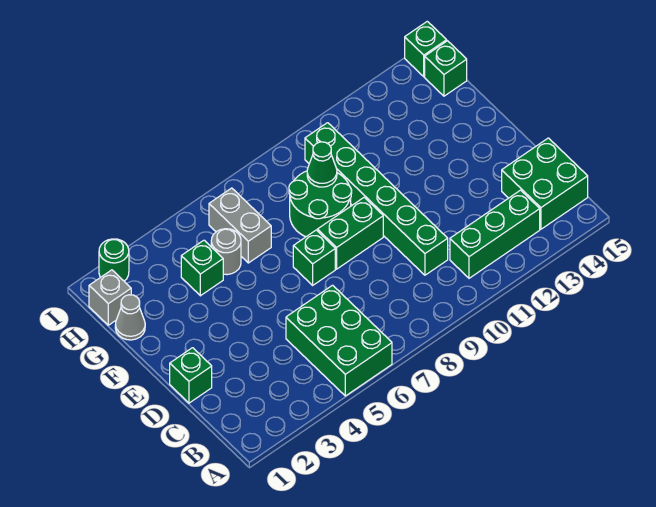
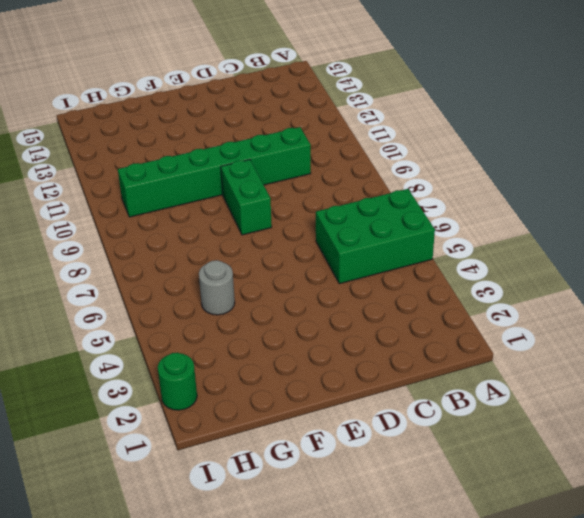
none -> green 1x3 brick [450,190,540,278]
none -> green 2x2 brick [502,138,588,229]
none -> green 1x1 brick [170,348,212,403]

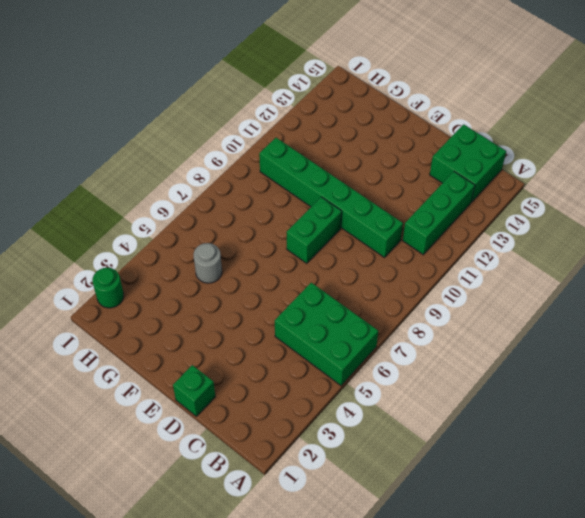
none -> green 1x1 brick [293,230,335,285]
none -> green 2x2 round brick [289,171,352,237]
none -> grey 1x1 cone [115,295,145,340]

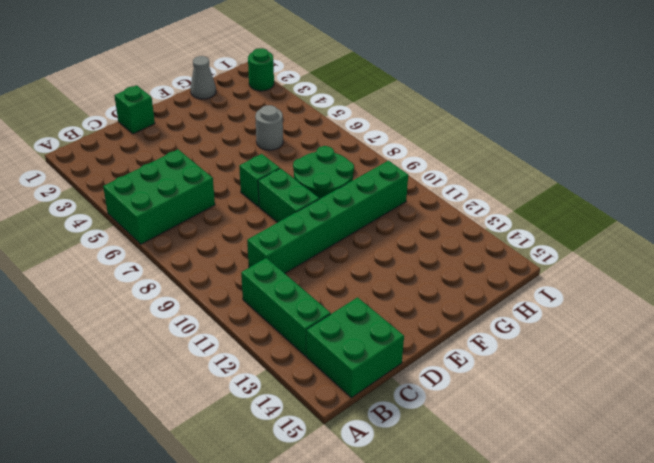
none -> green 1x1 brick [181,240,223,296]
none -> grey 1x2 brick [209,188,271,263]
none -> grey 1x1 brick [89,270,131,325]

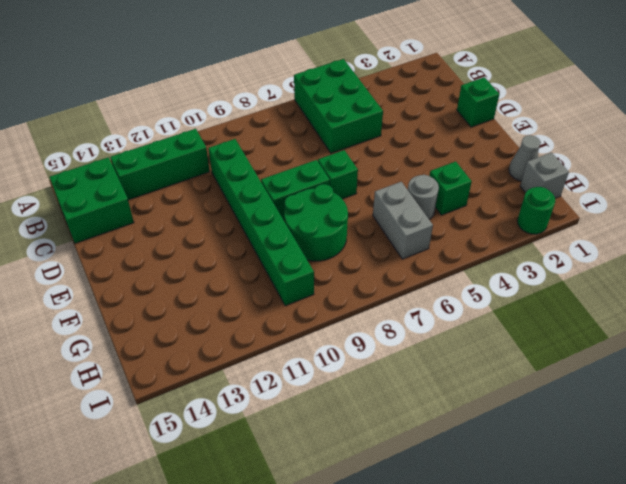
none -> green 1x1 brick [425,41,467,96]
none -> green 1x1 brick [405,21,447,77]
none -> green 1x1 cone [307,142,337,187]

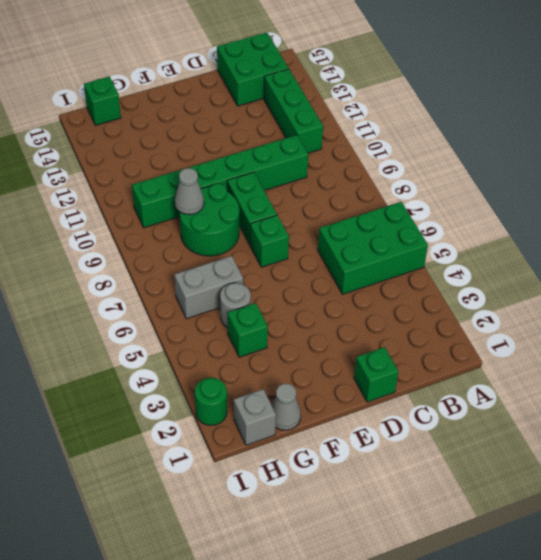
grey 1x1 cone [175,168,204,215] -> green 1x1 cone [307,142,337,187]
none -> green 1x1 brick [405,21,447,77]

